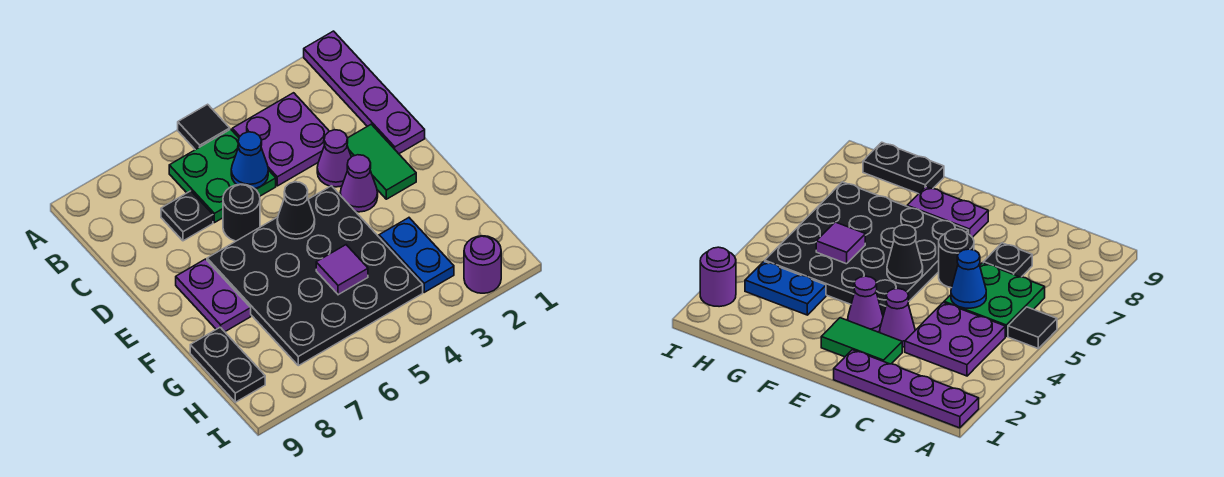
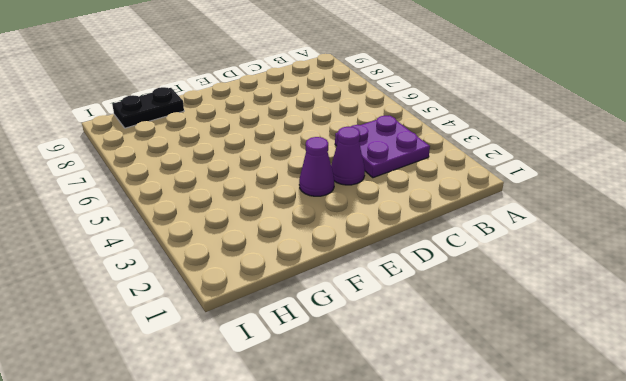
none -> purple 1x4 plate [304,31,425,154]
none -> black 1x1 tile [178,104,230,150]
none -> green 2x2 plate [169,129,276,223]

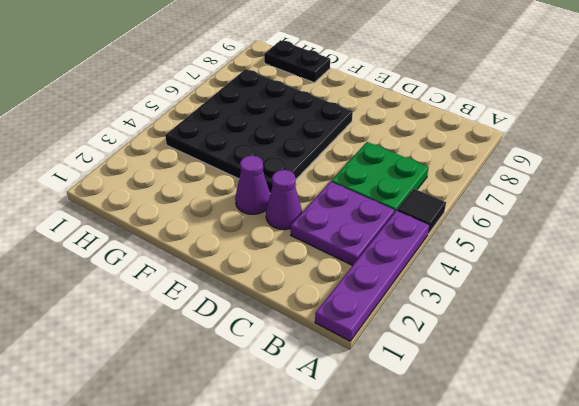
purple 1x4 plate [315,211,429,341] -> purple 1x4 plate turned to [304,31,425,154]
none -> black 1x1 plate [161,191,213,241]
none -> green 1x2 tile [347,124,416,199]
none -> black 1x1 round brick [223,184,260,241]

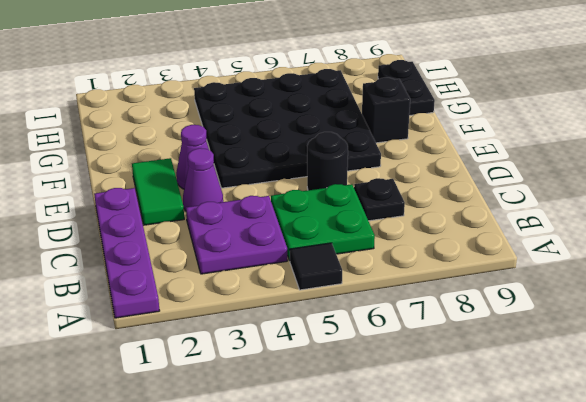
black 1x1 brick [362,78,410,143] -> purple 1x2 plate [176,259,251,332]
none -> blue 1x2 plate [379,218,454,292]
none -> purple 1x1 round brick [464,236,501,293]
none -> blue 1x1 cone [231,132,268,189]

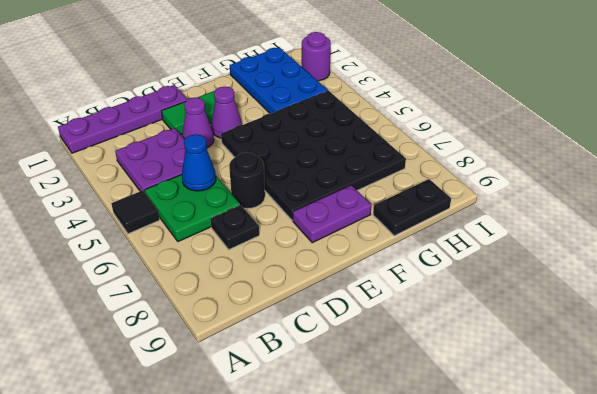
blue 2x3 plate [230,47,328,114] -> blue 1x2 plate [379,218,454,292]
none -> black 1x1 cone [277,182,315,239]
none -> purple 1x1 tile [316,245,368,295]

